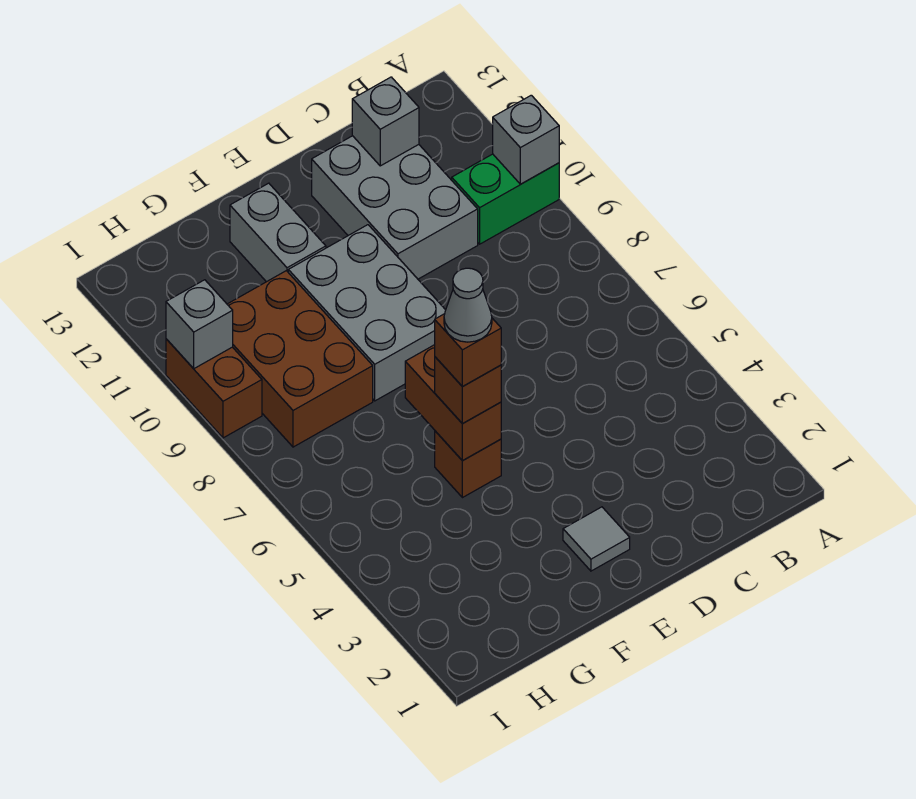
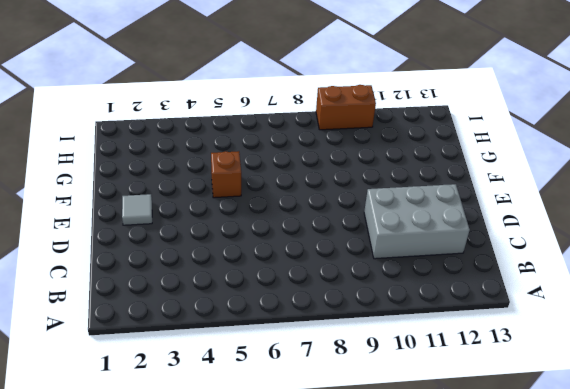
none -> green 1x2 brick [452,154,559,244]
none -> grey 2x3 brick [288,225,446,401]
none -> grey 1x2 brick [230,183,326,282]

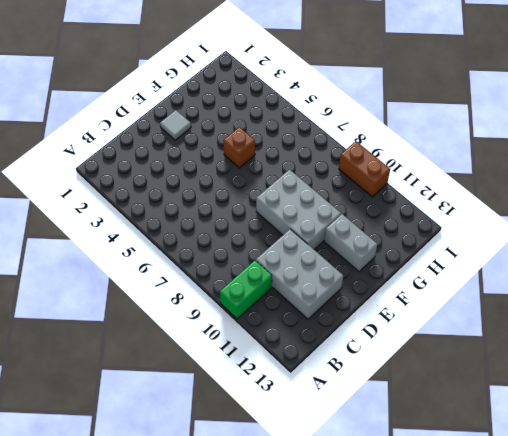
none -> brown 2x3 brick [227,271,373,447]
none -> grey 1x1 brick [493,95,559,184]
none -> grey 1x1 brick [352,77,419,166]

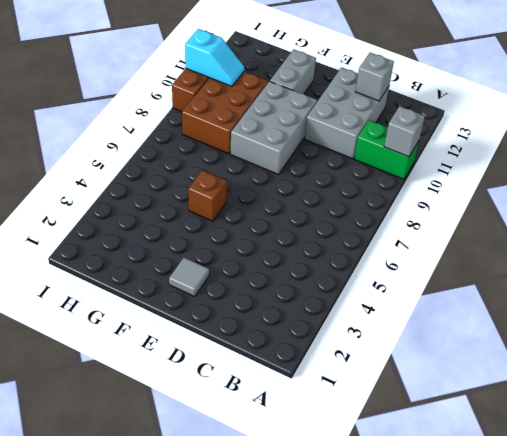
cyan 1x2 slope [185,29,244,86] -> grey 1x1 brick [166,280,233,369]
none -> brown 1x2 brick [405,345,501,461]
none -> brown 1x1 brick [435,357,501,423]
none -> brown 1x1 brick [435,314,501,387]

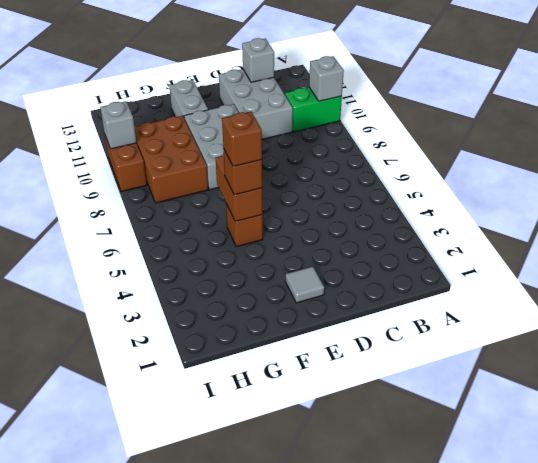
none -> grey 1x1 cone [444,268,492,342]

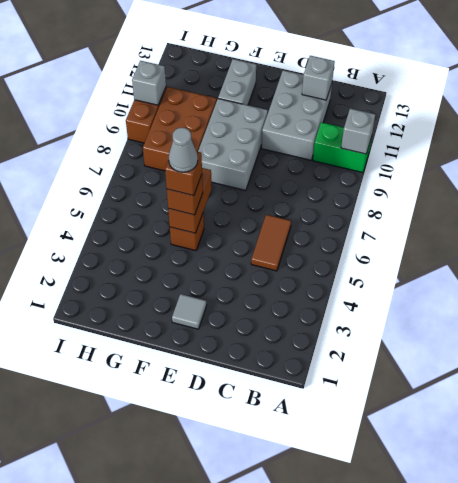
brown 1x2 tile [251,215,291,271] -> none

